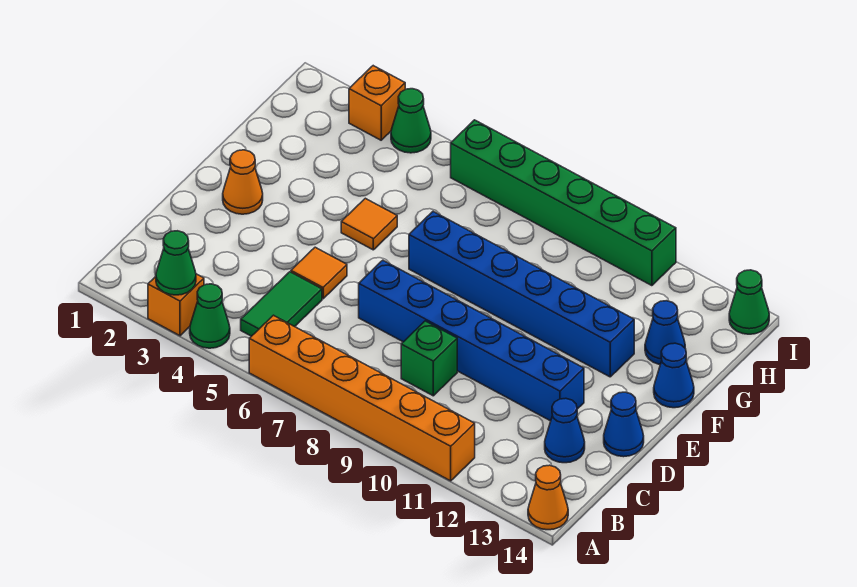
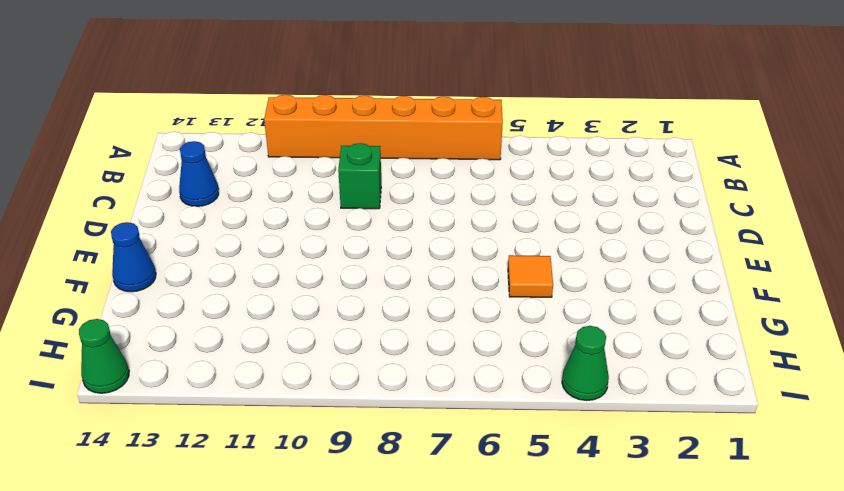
none -> orange 1x1 brick [148,274,204,336]
none -> green 1x1 cone [190,284,230,348]
none -> orange 1x1 cone [528,465,568,530]

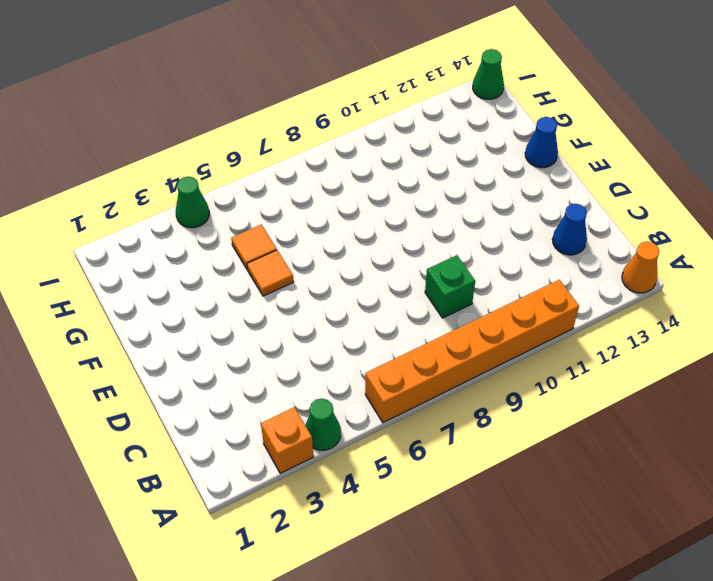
orange 1x1 tile [231,225,277,270] -> orange 1x1 tile moved to [291,247,347,299]
none -> green 1x2 tile [241,272,322,336]
none -> blue 1x6 brick [359,260,584,421]
none -> blue 1x1 cone [604,392,644,457]

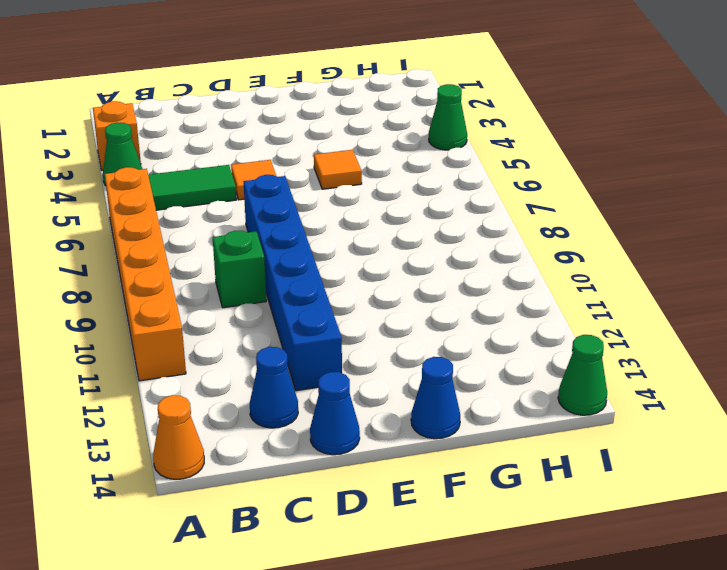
none -> orange 1x1 cone [223,150,263,214]
none -> blue 1x6 brick [409,212,634,377]
none -> blue 1x1 cone [645,301,685,364]

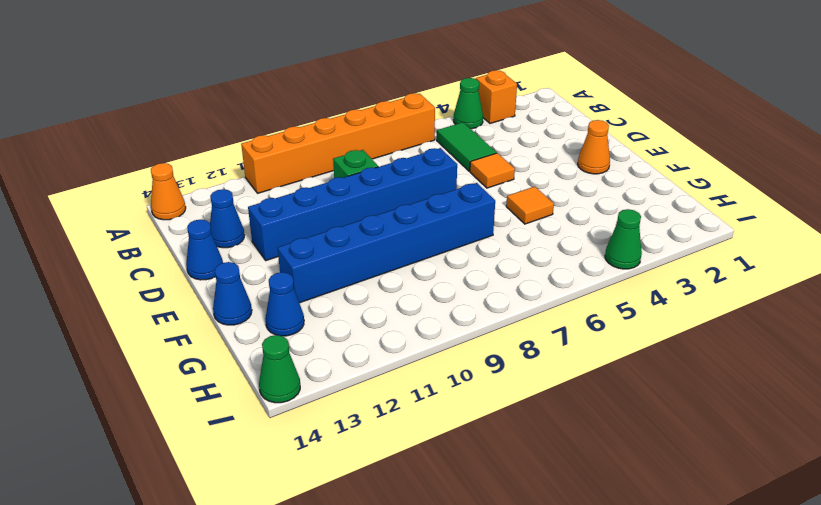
none -> orange 1x1 brick [349,66,405,140]
none -> green 1x6 brick [451,120,676,286]
none -> green 1x1 cone [156,231,196,295]

